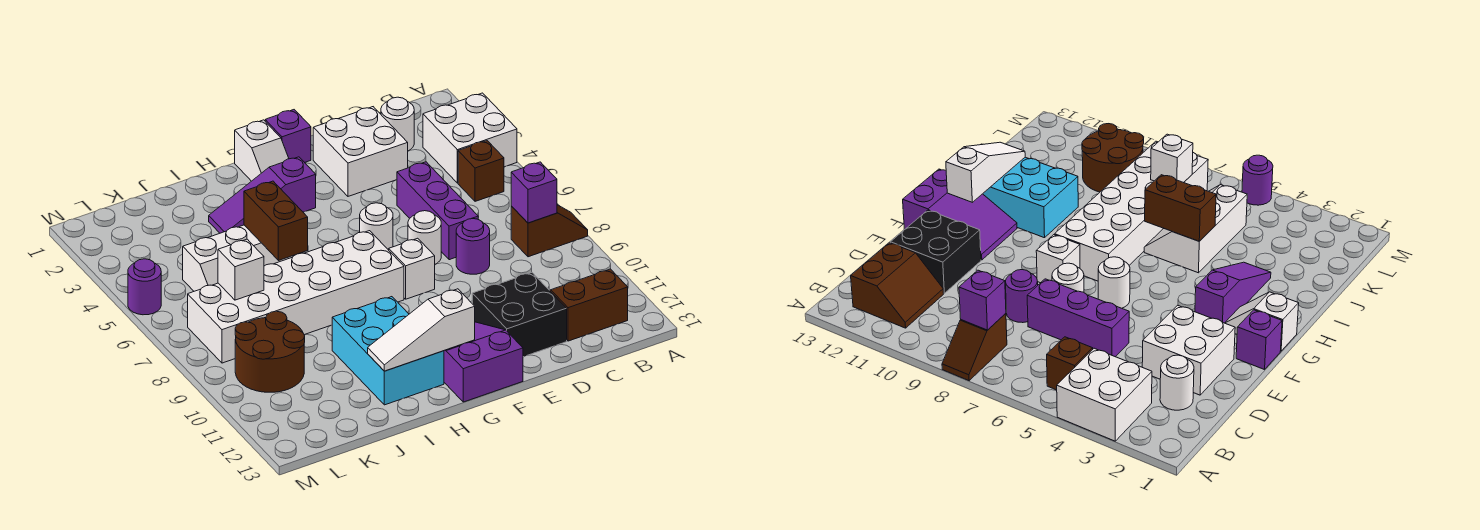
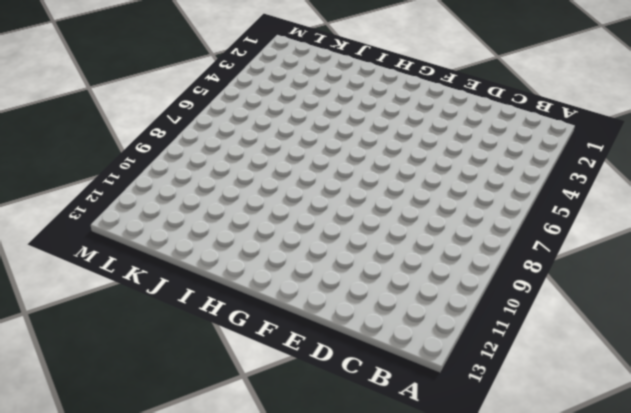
none -> white 2x2 brick [423,93,517,183]
none -> brown 1x2 slope [511,205,588,257]
none -> brown 1x1 brick [458,141,504,201]

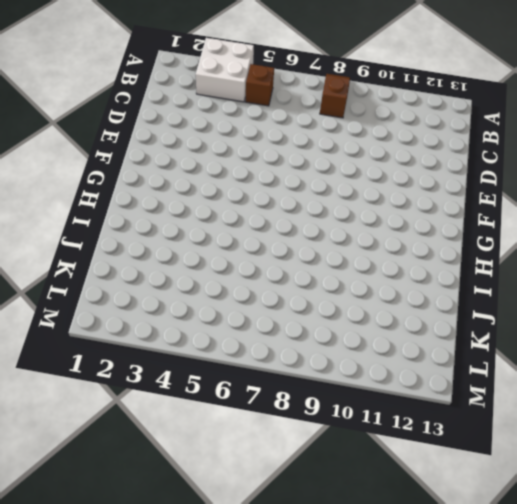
none -> brown 2x2 slope [550,269,628,341]
none -> white 1x1 round brick [381,97,414,151]
none -> white 2x2 brick [313,107,408,196]

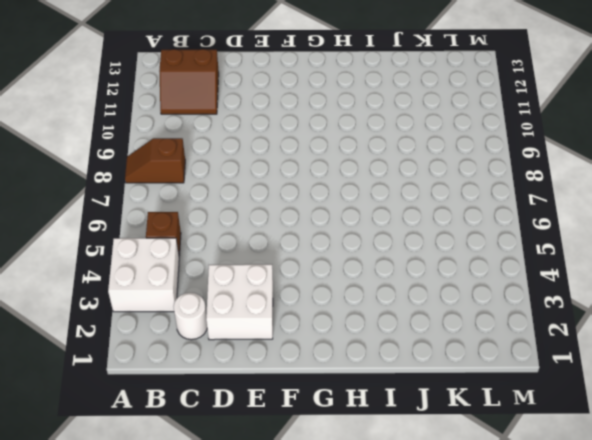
none -> purple 1x3 brick [397,162,478,260]
none -> purple 1x1 round brick [456,219,490,274]
none -> black 2x2 brick [472,273,567,357]

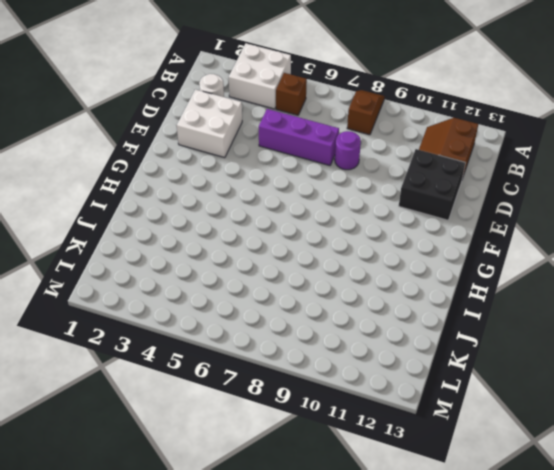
none -> white 1x1 round brick [408,211,441,264]
none -> purple 1x1 brick [265,110,311,163]
none -> white 1x1 round brick [360,203,393,250]

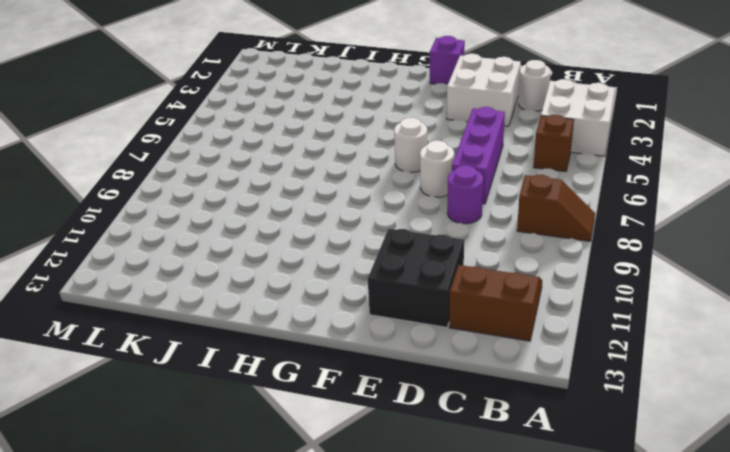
none -> white 1x1 brick [389,238,435,299]
none -> purple 2x3 slope [444,322,523,402]
none -> white 1x2 slope [235,120,289,181]

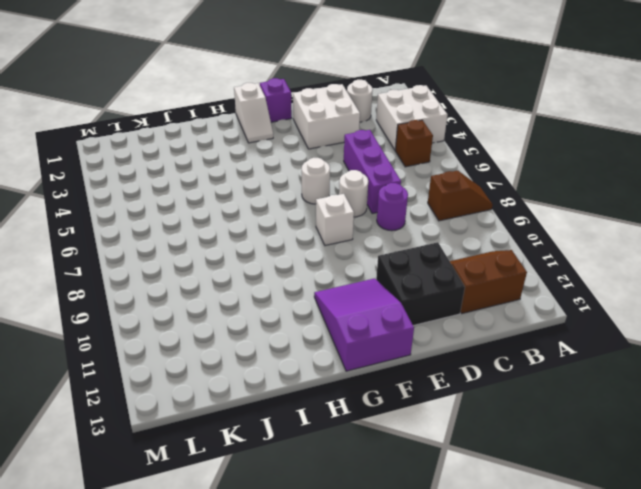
none -> purple 1x3 slope [209,157,316,233]
none -> white 2x6 brick [188,231,404,363]
none -> cyan 2x3 brick [332,297,444,405]

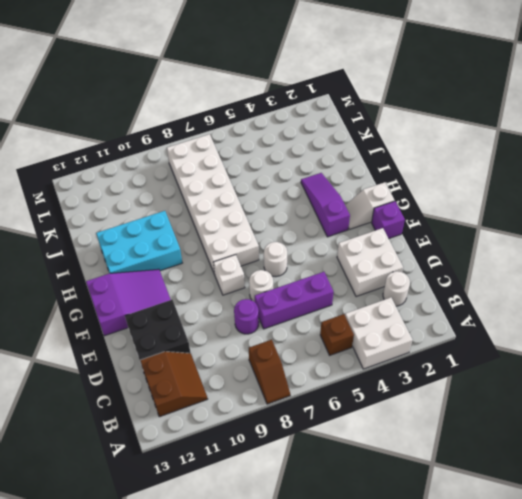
none -> white 2x3 slope [183,225,295,291]
none -> brown 2x2 round brick [235,311,305,392]
none -> purple 1x1 round brick [128,259,161,315]

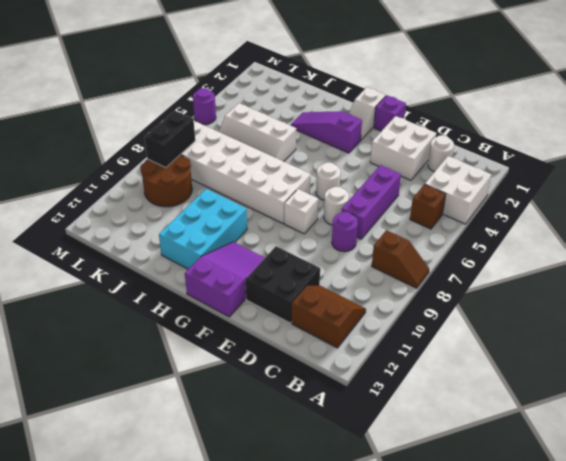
black 1x2 brick [144,111,195,168] -> none
none -> purple 1x1 brick [511,162,557,223]
none -> white 1x3 slope [368,289,475,371]
none -> brown 1x2 brick [244,181,308,261]

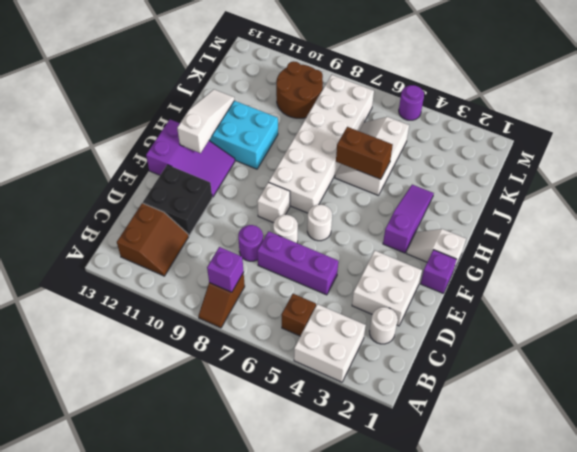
none -> white 1x1 brick [218,239,264,300]

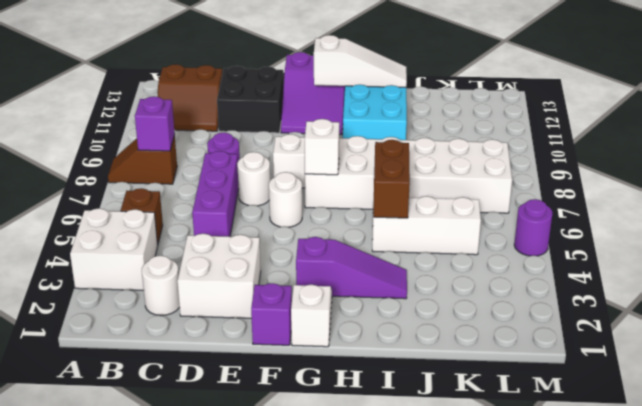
white 1x1 brick [305,119,339,175] -> white 1x1 brick moved to [218,239,264,300]
none -> brown 2x2 round brick [235,311,305,392]

